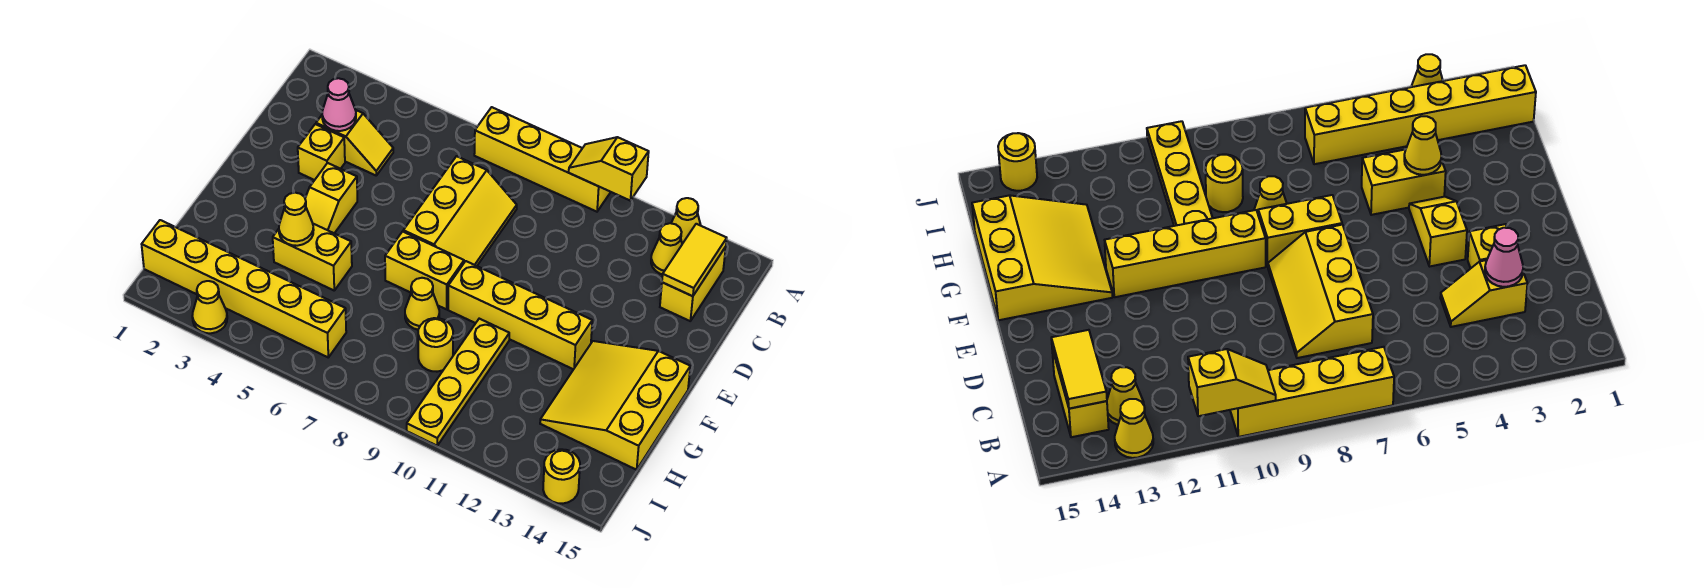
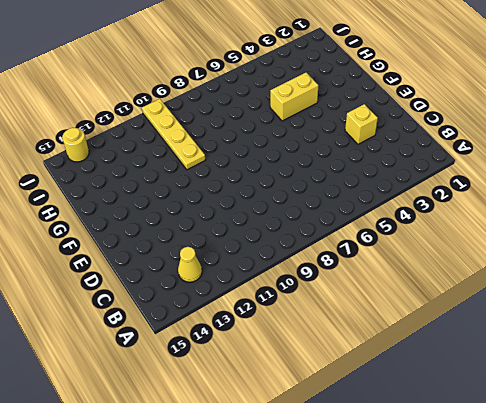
none -> yellow 1x4 brick [474,107,610,212]
none -> yellow 1x1 cone [671,198,701,244]
none -> yellow 1x2 brick [660,247,726,321]

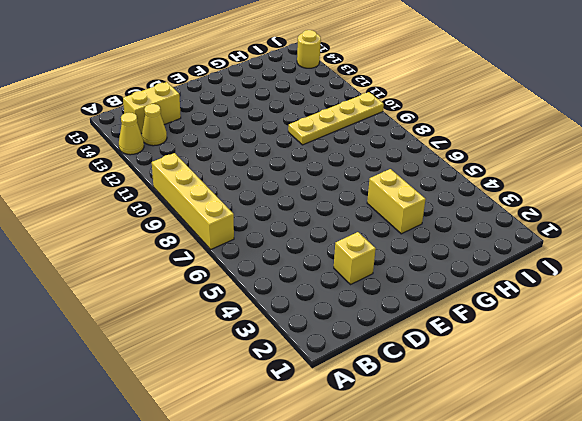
none -> yellow 1x2 slope [316,110,393,175]
none -> yellow 2x3 slope [403,156,517,266]
none -> yellow 1x2 slope [305,163,357,233]

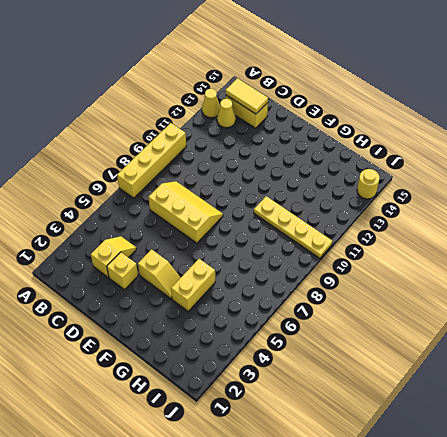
none -> yellow 1x2 brick [385,232,464,309]
none -> yellow 1x4 brick [448,261,592,369]
none -> yellow 3x3 slope [540,341,690,470]

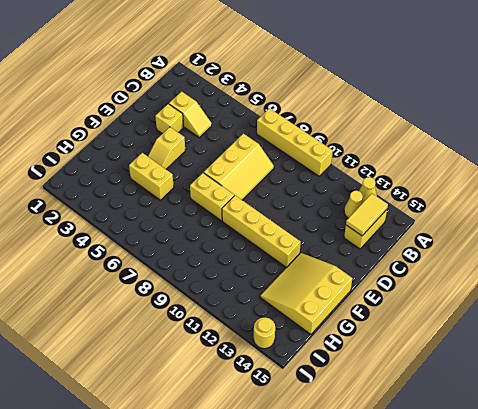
none -> yellow 1x1 cone [405,278,439,330]
none -> yellow 1x4 plate [407,319,509,446]
none -> yellow 1x1 round brick [418,318,453,372]

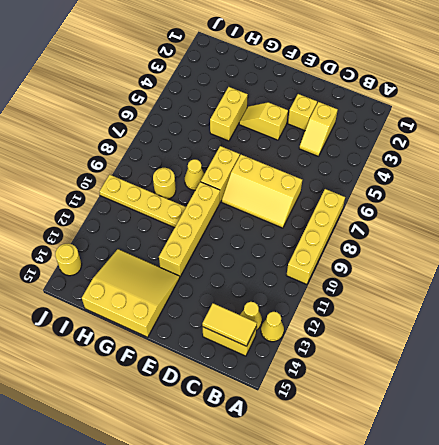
none -> yellow 1x6 brick [142,220,346,357]
none -> yellow 1x1 cone [192,281,227,333]
none -> yellow 1x2 slope [569,137,649,200]

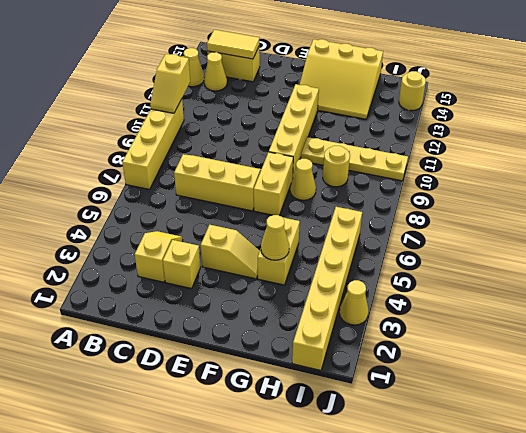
none -> pink 1x1 cone [322,78,356,131]

